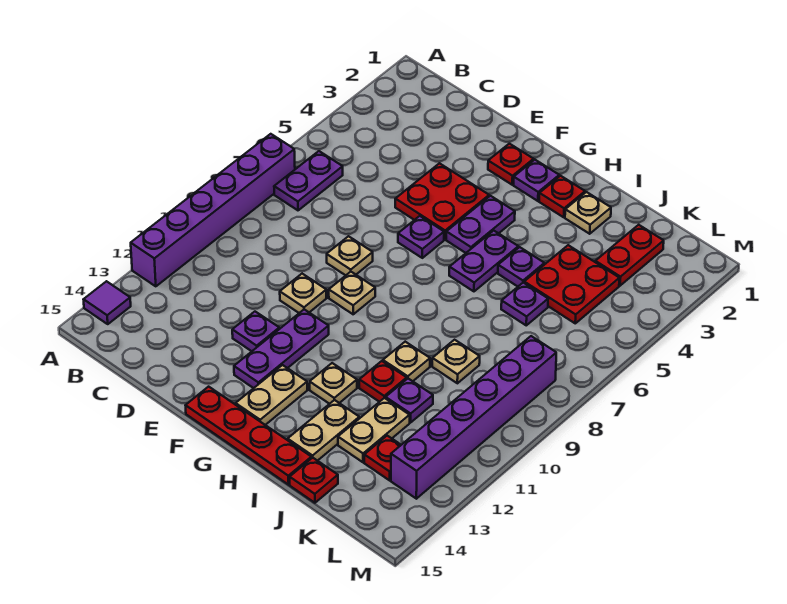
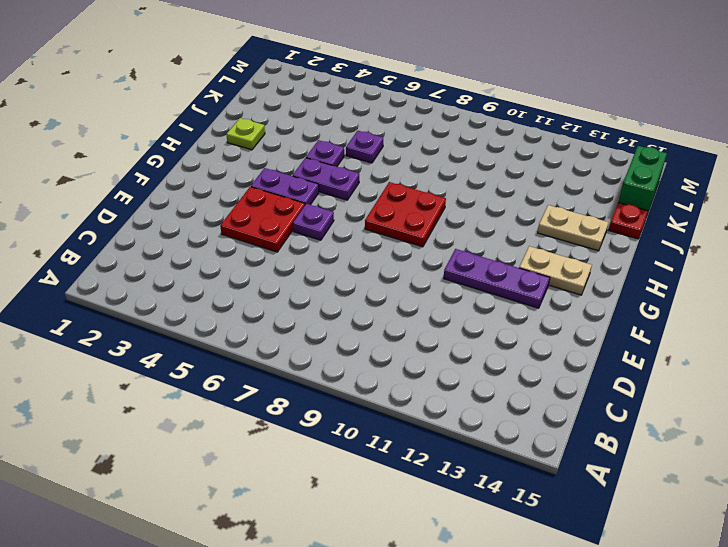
red 2x2 plate [365,182,446,247] -> red 2x2 plate moved to [524,245,619,323]
lime 1x1 plate [226,118,265,150] -> tan 1x1 plate [565,192,611,234]
green 1x2 brick [618,146,667,214] -> none
none -> purple 1x6 brick [131,134,295,286]
none -> purple 1x1 tile [84,281,131,324]
none -> purple 1x2 plate [274,151,343,210]
none -> tan 1x1 plate [327,236,373,275]

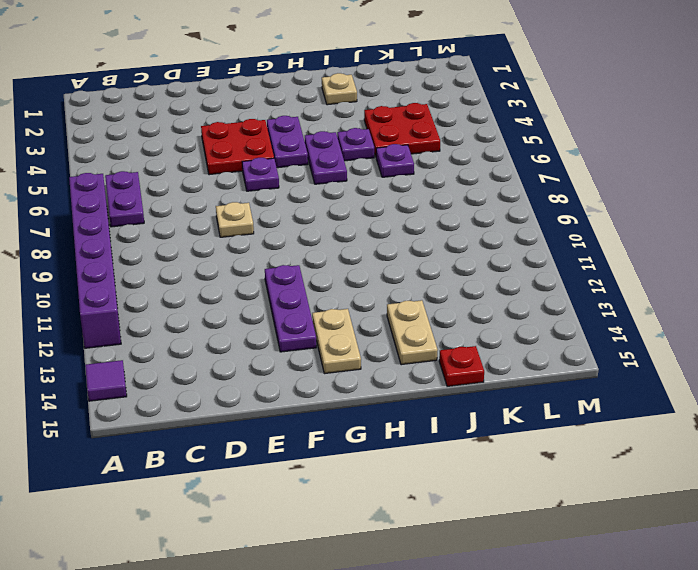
none -> tan 1x1 plate [280,274,327,313]
none -> purple 1x1 plate [232,312,279,351]
none -> red 1x1 plate [488,144,534,185]
none -> tan 1x1 plate [329,272,375,314]

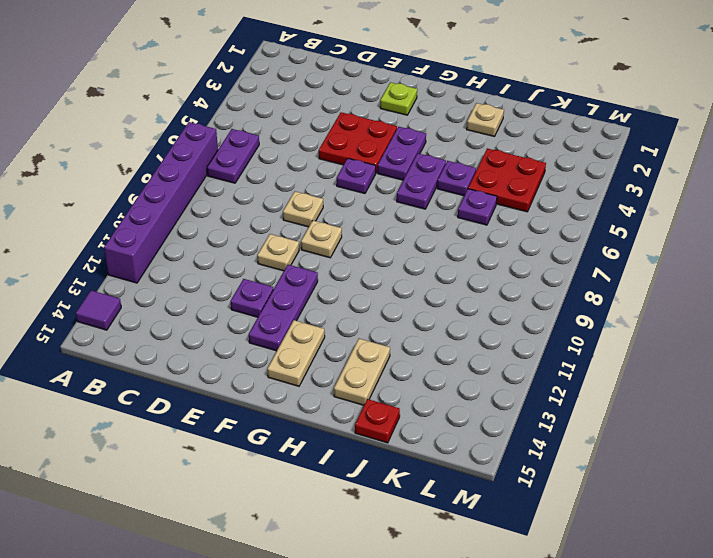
lime 1x1 plate [380,82,417,115] -> red 1x1 plate [488,144,534,185]
none -> red 1x4 plate [185,387,311,485]
none -> purple 1x1 plate [514,160,559,201]
none -> red 1x1 plate [539,176,585,217]
none -> tan 1x1 plate [310,363,357,404]

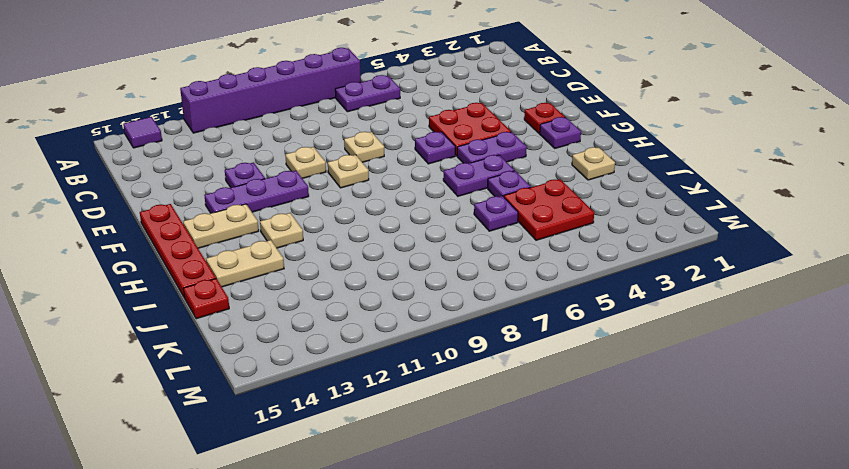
none -> red 1x1 plate [539,176,585,217]
none -> tan 1x1 plate [383,342,430,381]
none -> red 1x1 plate [359,361,407,402]
none -> tan 1x1 plate [432,340,480,383]

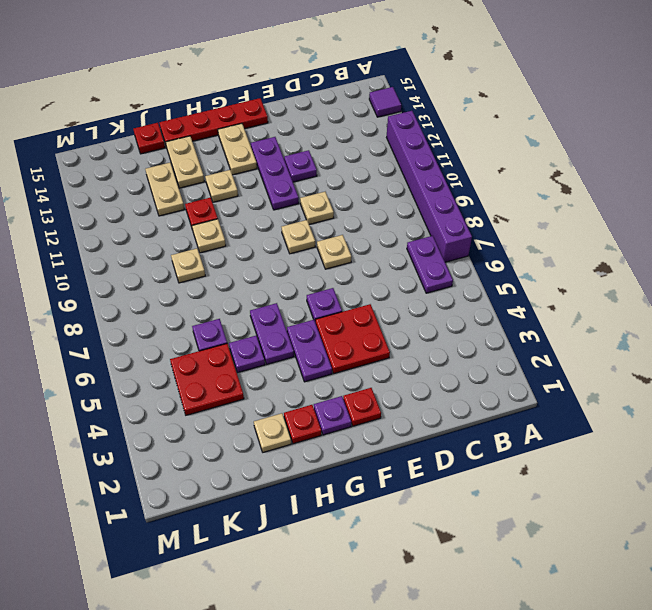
none -> purple 1x1 plate [386,379,433,423]
none -> red 1x2 plate [595,225,664,286]
none -> red 1x1 plate [364,436,401,480]
none -> purple 1x6 brick [391,336,556,499]

